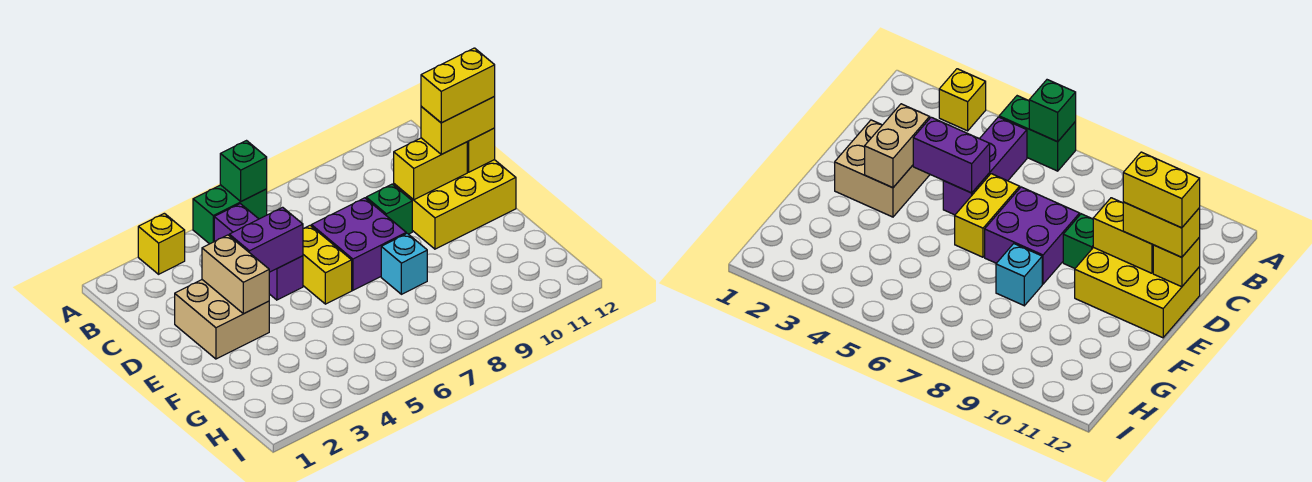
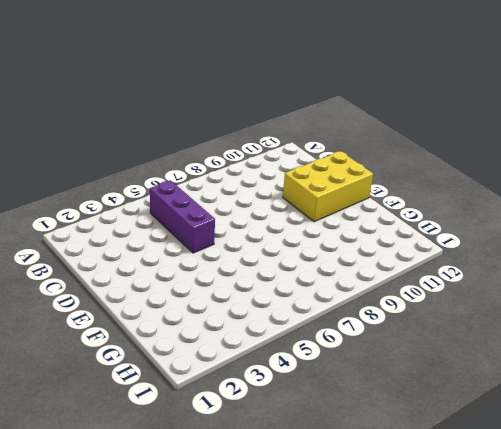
none -> yellow 1x1 brick [138,213,185,274]
none -> green 1x2 brick [193,185,267,244]
none -> tan 2x2 brick [175,280,269,359]

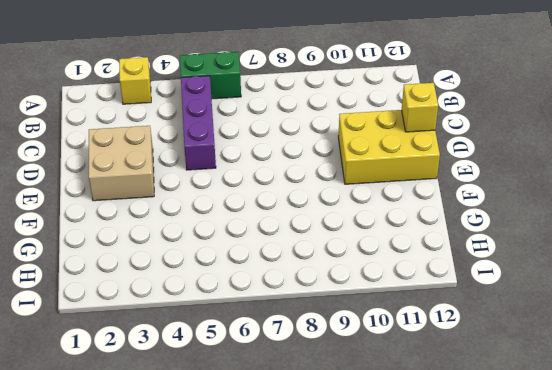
none -> yellow 1x2 brick [303,226,352,304]
none -> purple 2x2 brick [311,198,406,290]
none -> green 1x1 brick [366,184,412,234]

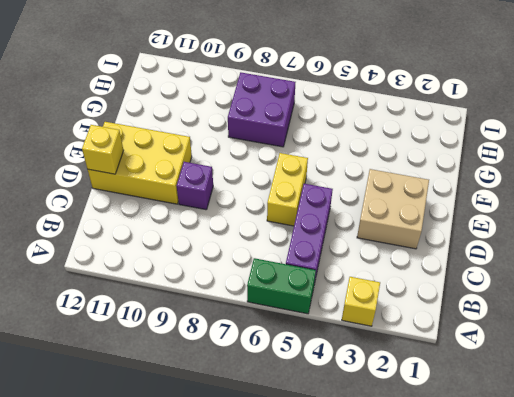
purple 1x1 brick [177,162,213,210] -> green 1x1 brick [366,184,412,234]
purple 2x2 brick [228,72,295,147] -> purple 2x2 brick moved to [311,198,406,290]
none -> cyan 1x1 brick [381,233,427,294]
none -> green 1x1 brick [220,141,267,201]
none -> tan 1x2 brick [202,235,269,314]

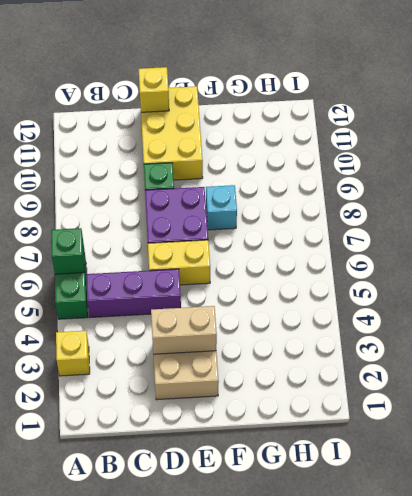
none -> purple 1x2 brick [229,207,303,272]
none -> yellow 1x2 brick [394,138,467,200]
none -> yellow 1x2 brick [421,96,495,154]

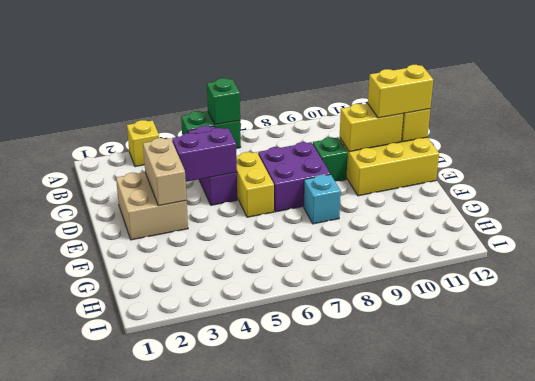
none -> yellow 1x2 brick [421,48,495,123]

